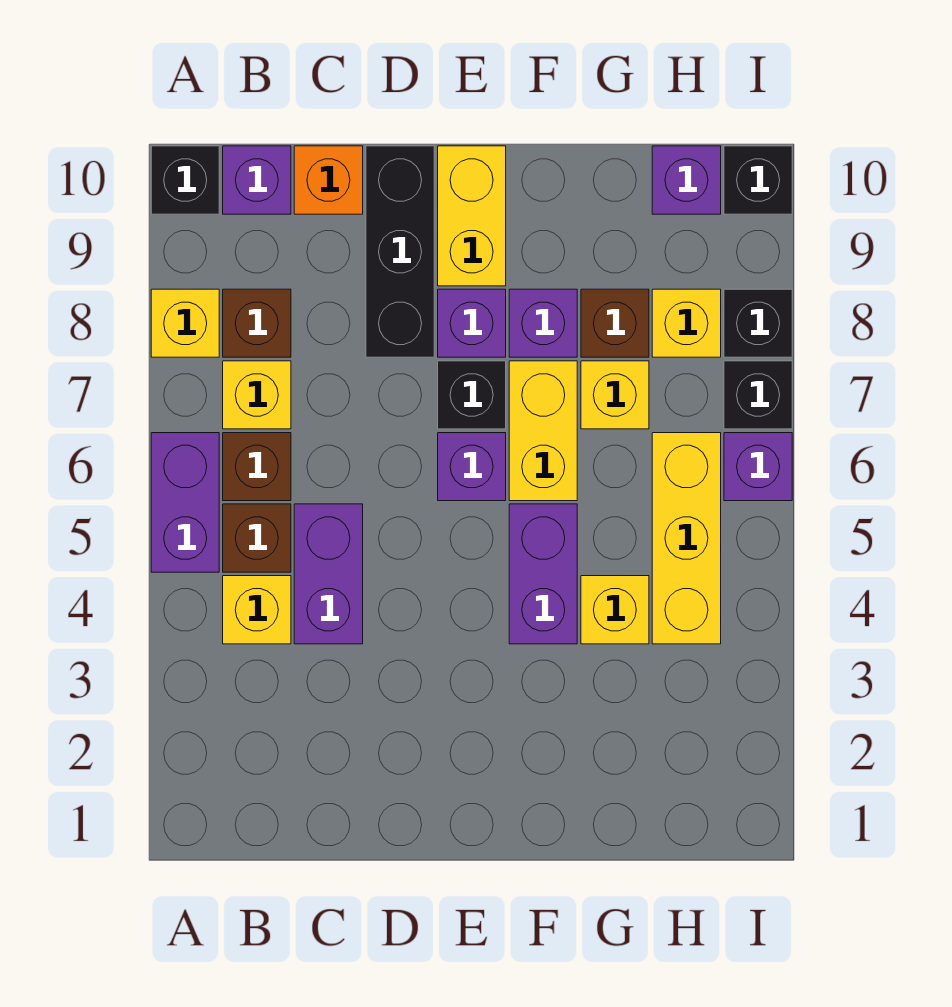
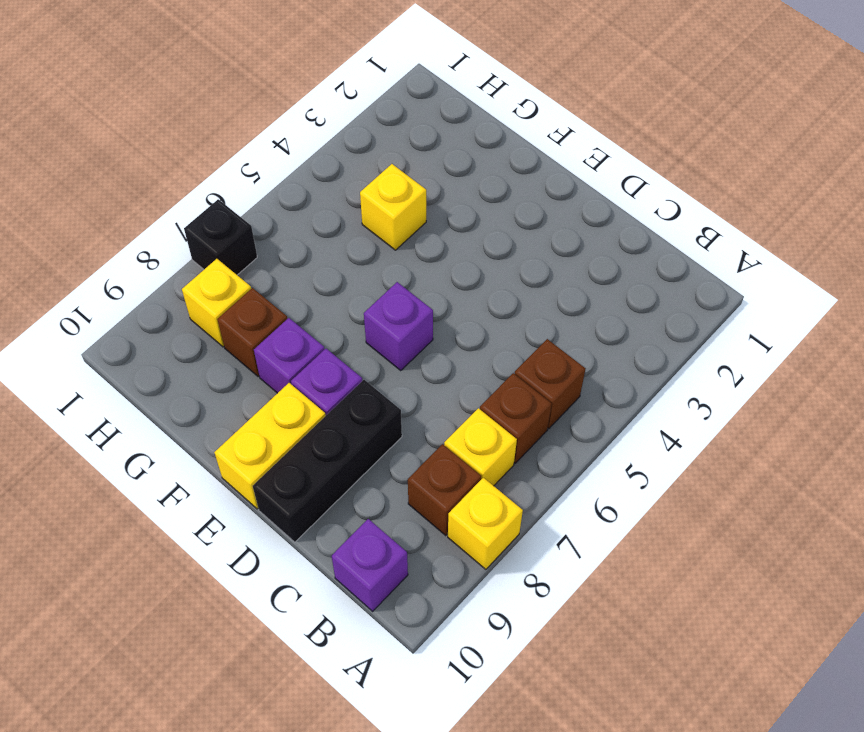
none -> purple 1x2 brick [151,433,219,572]
none -> black 1x1 brick [151,146,219,214]
none -> yellow 1x1 brick [223,576,291,644]

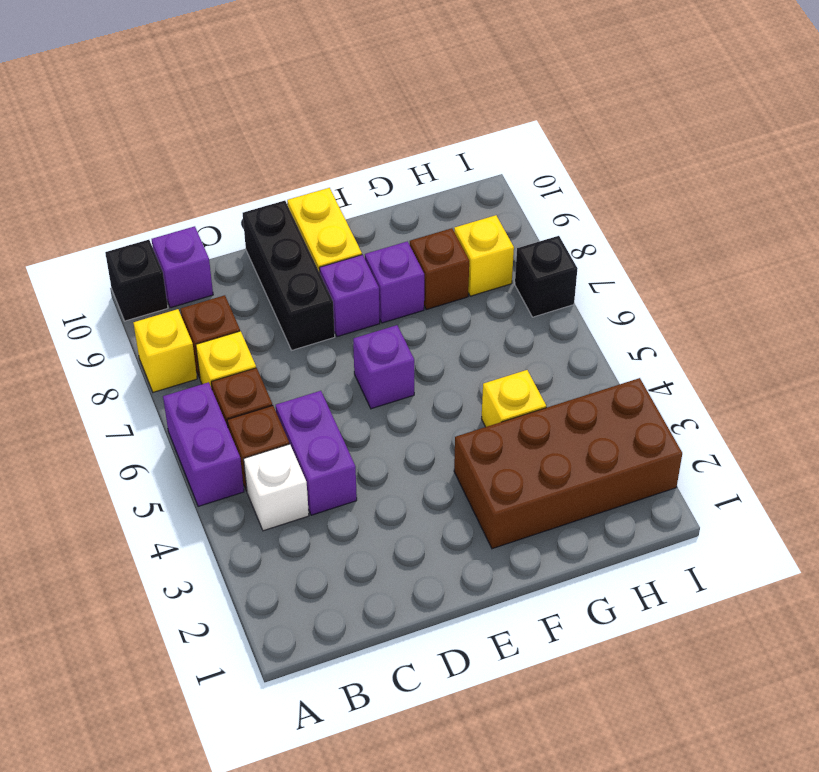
white 1x1 brick [244,444,309,531] -> yellow 1x1 brick [223,576,291,644]
brown 2x4 brick [454,378,682,549] -> none
none -> orange 1x1 brick [294,146,363,214]
none -> black 1x1 brick [438,361,506,429]
none -> purple 1x2 brick [509,504,577,644]

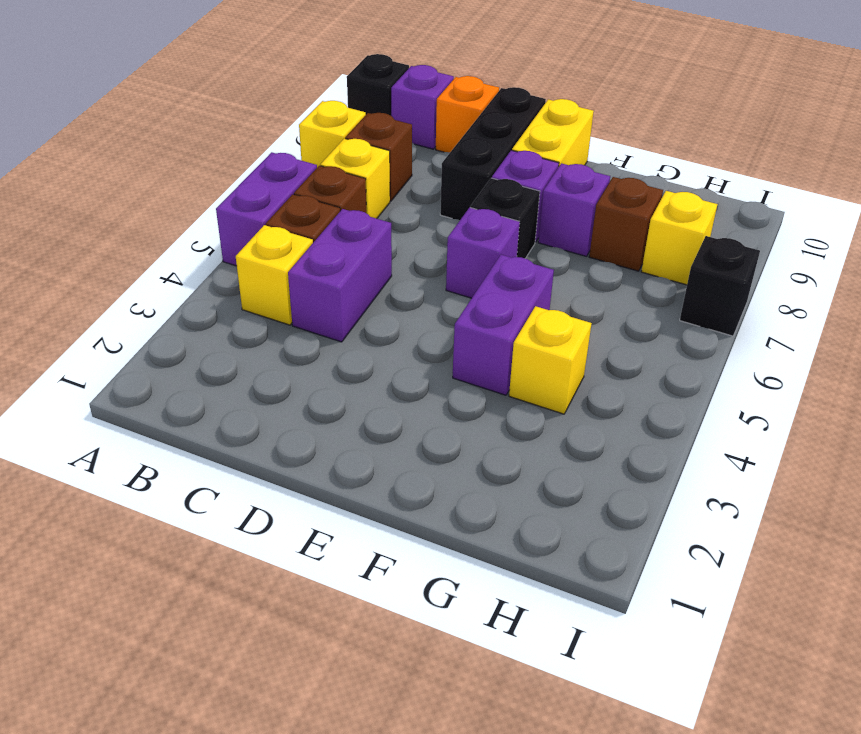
none -> yellow 1x2 brick [509,361,577,501]
none -> yellow 1x1 brick [581,361,649,429]
none -> yellow 1x3 brick [652,433,721,644]

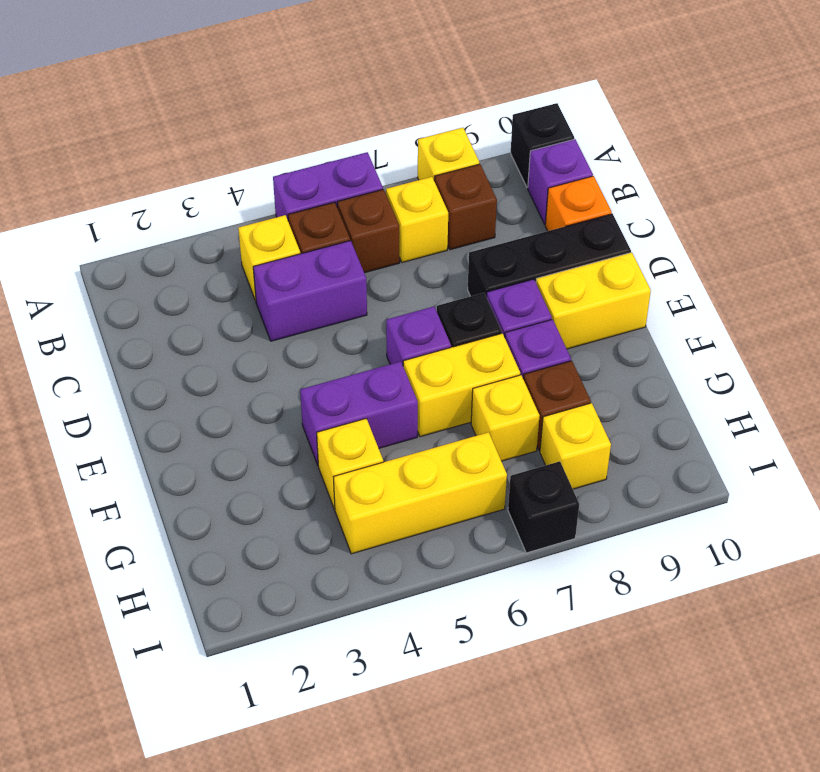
none -> purple 1x1 brick [652,146,721,214]
none -> purple 1x1 brick [724,433,792,501]
none -> black 1x1 brick [724,289,792,357]

